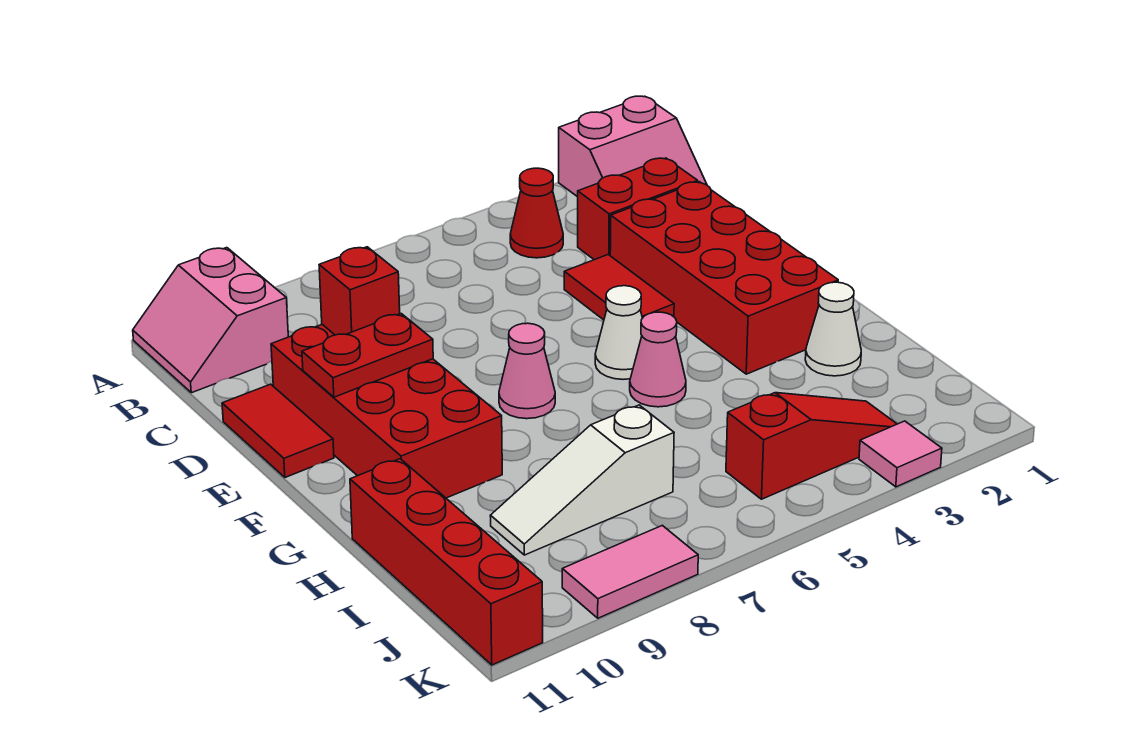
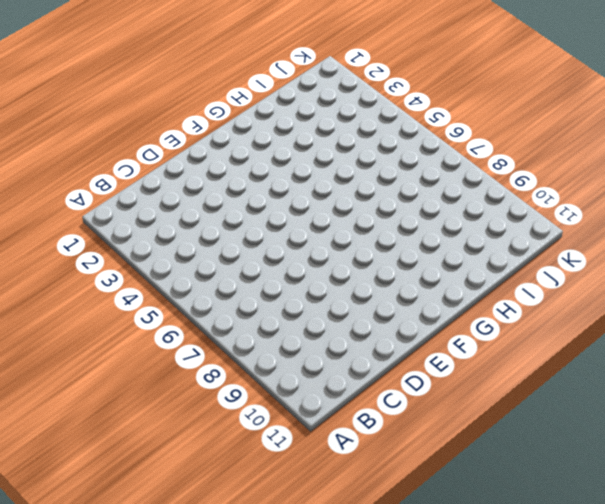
none -> pink 2x2 slope [559,96,707,197]
none -> pink 2x2 slope [133,248,288,393]
none -> red 1x1 cone [510,168,563,258]

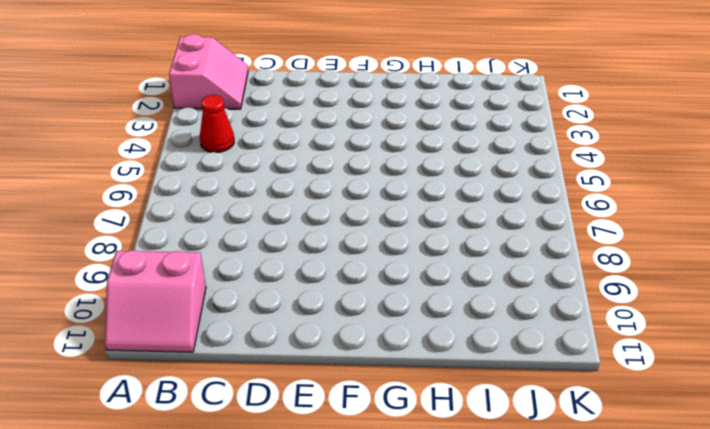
none -> red 1x2 brick [578,158,698,260]
none -> red 2x4 brick [610,182,838,374]
none -> red 1x2 tile [564,255,674,320]

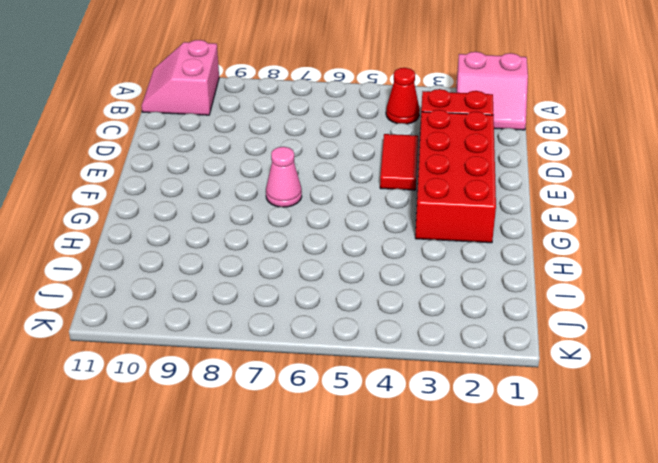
none -> red 2x4 brick [271,325,502,498]
none -> red 1x2 tile [222,384,334,477]
none -> white 1x1 cone [595,286,642,379]

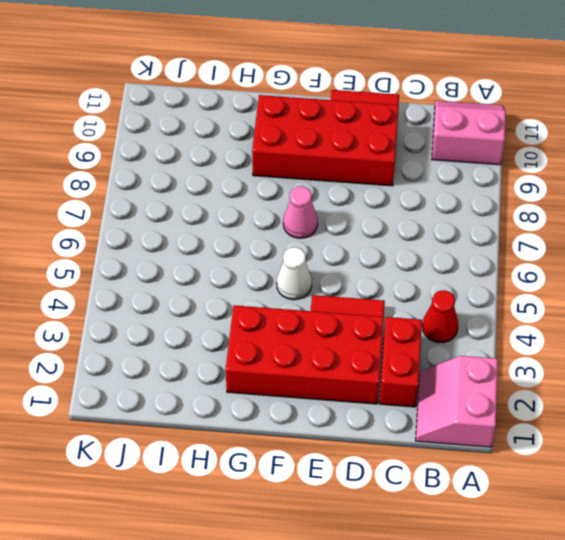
none -> pink 1x1 cone [630,312,686,407]
none -> white 1x1 cone [805,282,861,376]
none -> red 1x4 brick [350,459,543,665]

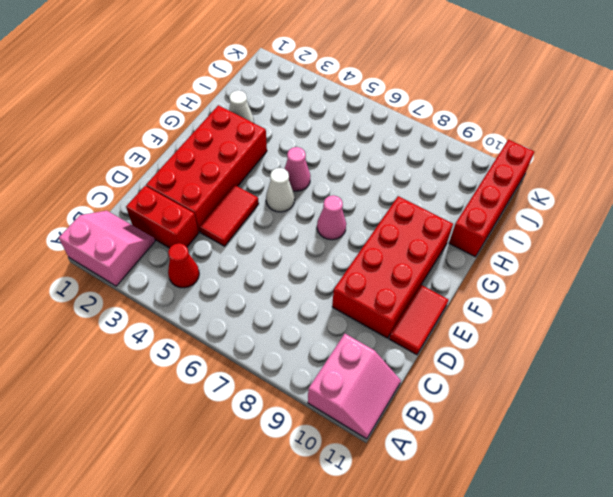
none -> white 1x3 slope [490,405,674,555]
none -> red 1x3 slope [726,393,897,499]
none -> pink 1x1 tile [859,421,942,487]

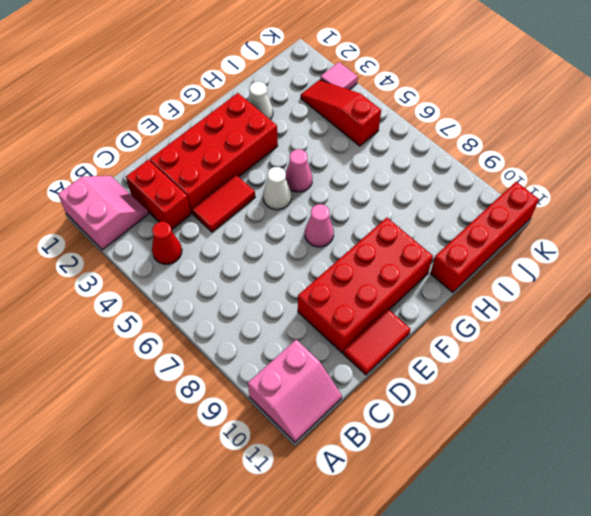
none -> white 1x3 slope [490,405,674,555]
none -> pink 1x2 tile [562,525,698,618]
none -> red 1x1 brick [319,247,400,335]

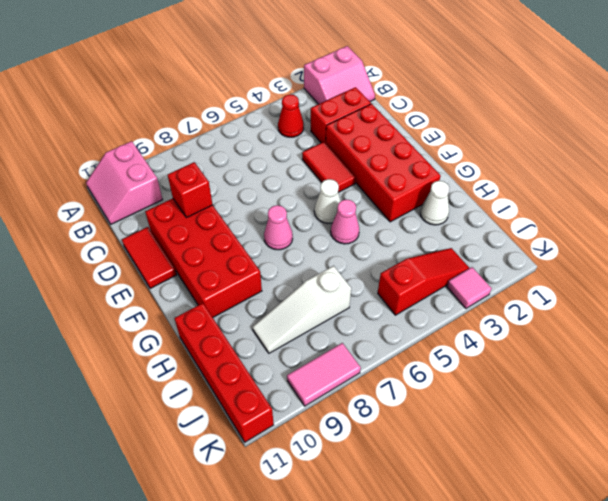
none -> red 1x2 plate [302,314,433,397]

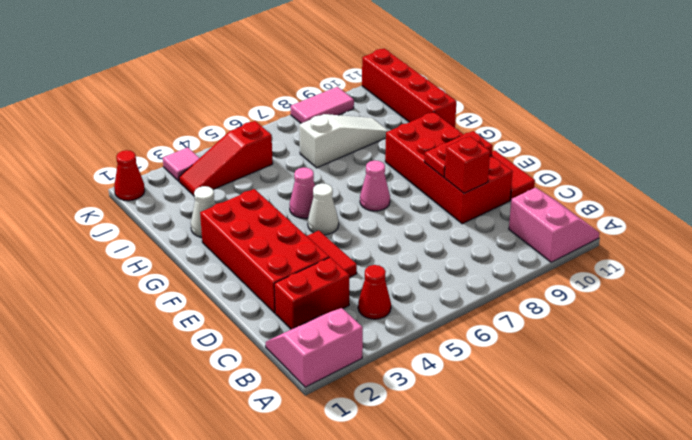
red 1x1 cone [114,150,145,201] -> none

